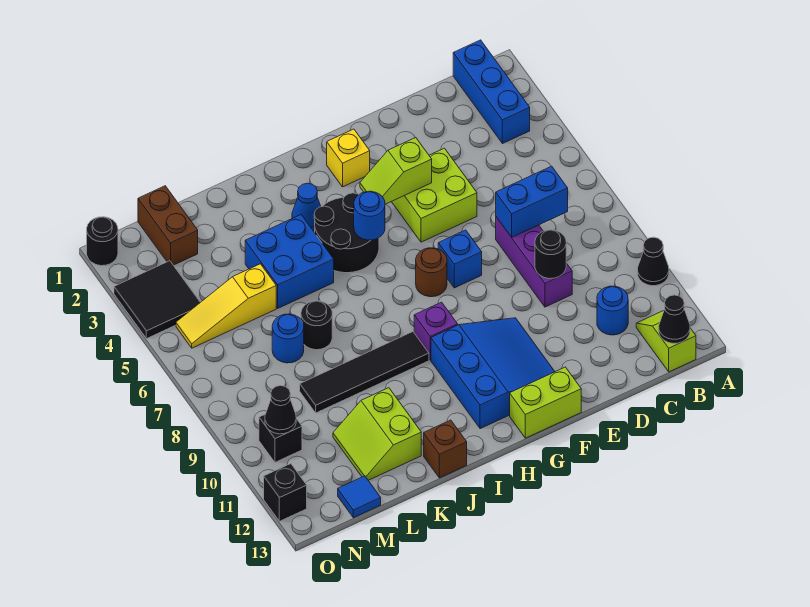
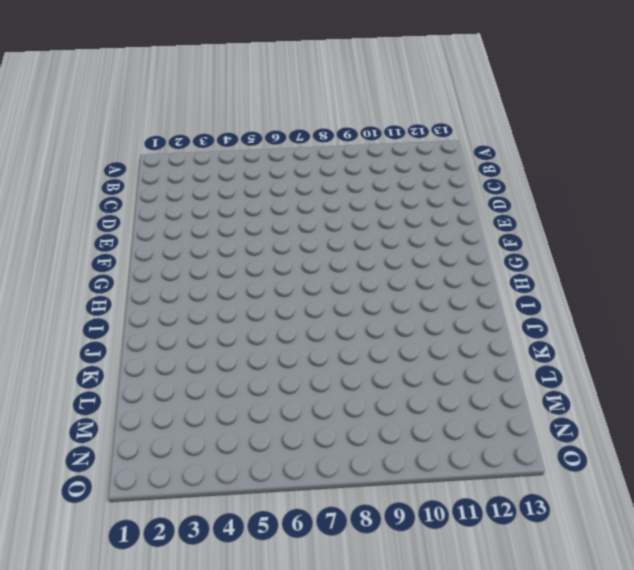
none -> black 1x1 cone [638,237,669,286]
none -> blue 1x3 brick [453,40,530,144]
none -> lime 1x2 slope [636,311,696,372]
none -> blue 1x1 round brick [597,286,628,335]

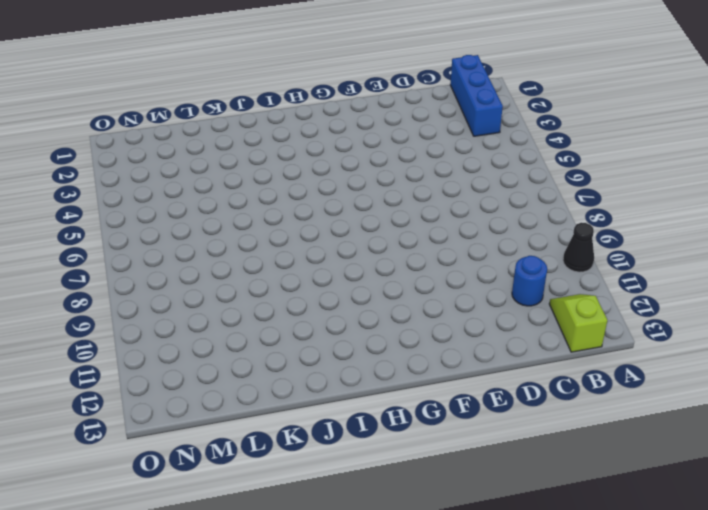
none -> purple 1x3 brick [496,217,572,307]
none -> lime 2x2 brick [392,148,477,242]
none -> blue 1x1 brick [438,230,482,288]
none -> blue 3x3 slope [431,318,555,429]

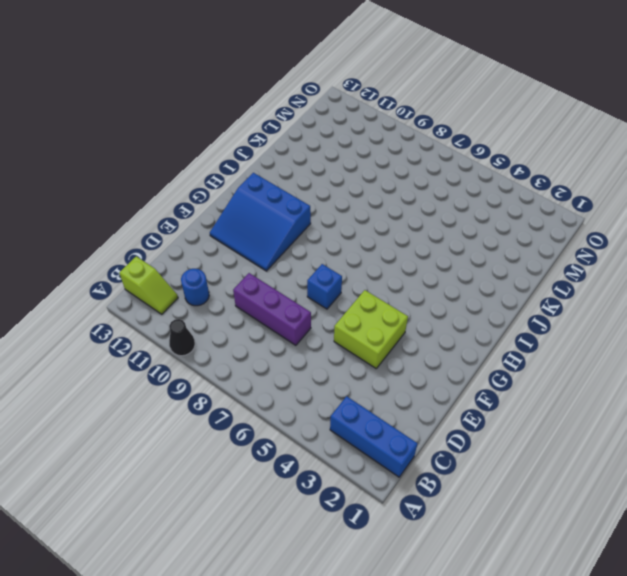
none -> lime 1x2 brick [510,367,581,438]
none -> yellow 1x1 brick [327,129,370,187]
none -> brown 1x1 round brick [416,248,447,297]
none -> black 2x2 round brick [314,193,379,273]

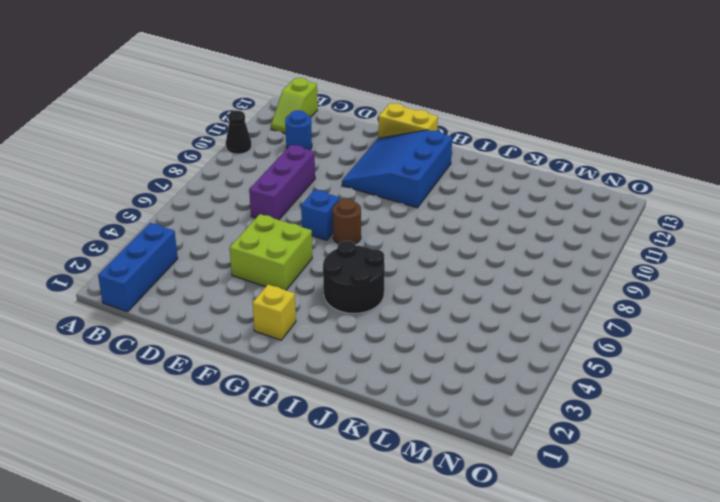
yellow 1x2 brick [378,103,438,138] -> lime 1x2 brick [510,367,581,438]
none -> purple 1x1 brick [414,302,458,360]
none -> blue 1x1 cone [292,183,321,231]
none -> black 1x4 tile [300,332,429,413]
none -> blue 2x2 brick [245,215,334,308]

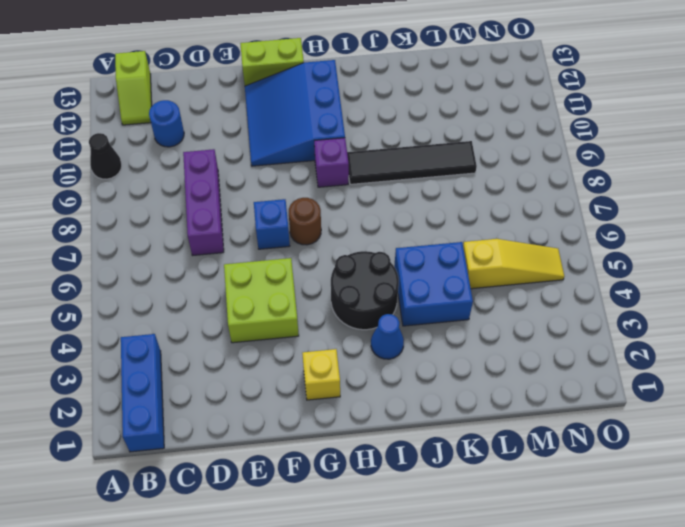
none -> brown 1x1 brick [424,420,467,478]
none -> black 1x1 round brick [301,301,332,350]
none -> lime 2x2 slope [333,388,421,480]
none -> blue 1x1 round brick [272,314,304,363]

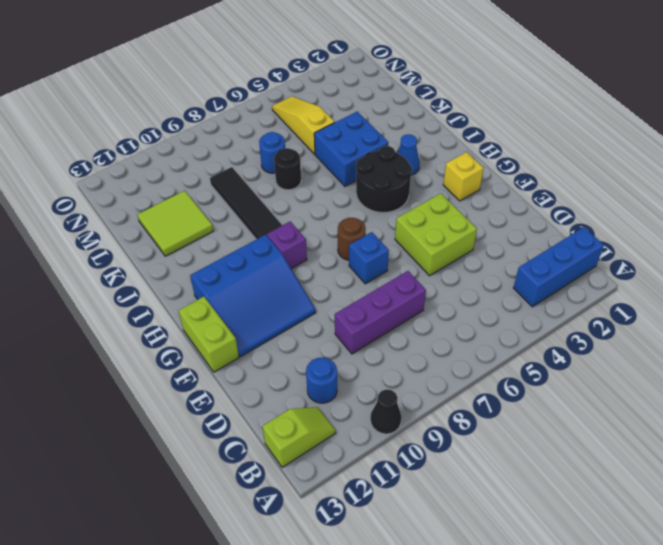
lime 2x2 tile [137,191,213,256] -> lime 2x2 slope [333,388,421,480]
none -> brown 1x1 brick [424,420,467,478]
none -> brown 1x2 brick [138,186,198,265]
none -> blue 1x1 tile [338,476,381,518]
none -> black 2x2 tile [114,261,200,339]

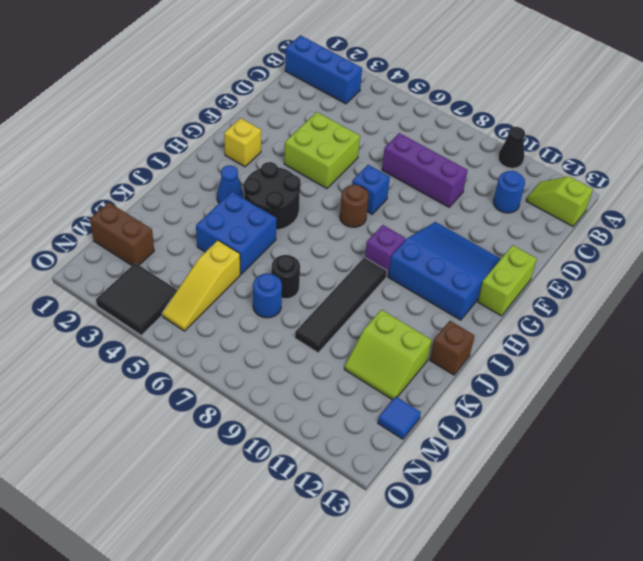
none -> black 1x1 brick [259,415,302,462]
none -> black 1x1 round brick [87,217,118,266]
none -> black 1x1 brick [264,464,307,521]
none -> black 1x1 cone [659,295,690,343]

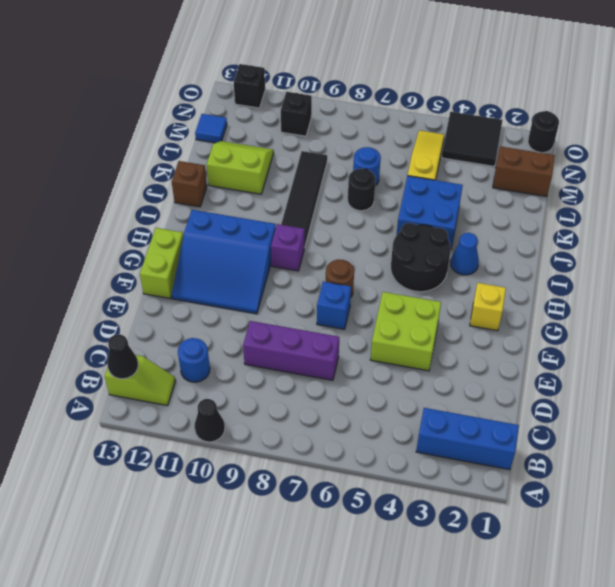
none -> blue 1x2 brick [496,166,568,237]
none -> black 1x1 round brick [535,230,566,279]
none -> lime 1x2 slope [360,138,432,204]
none -> blue 1x1 round brick [354,191,385,240]

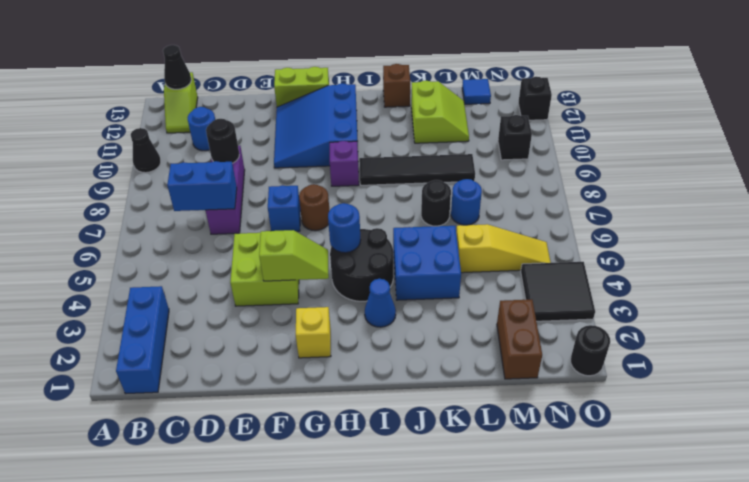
none -> black 1x1 cone [265,386,296,434]

